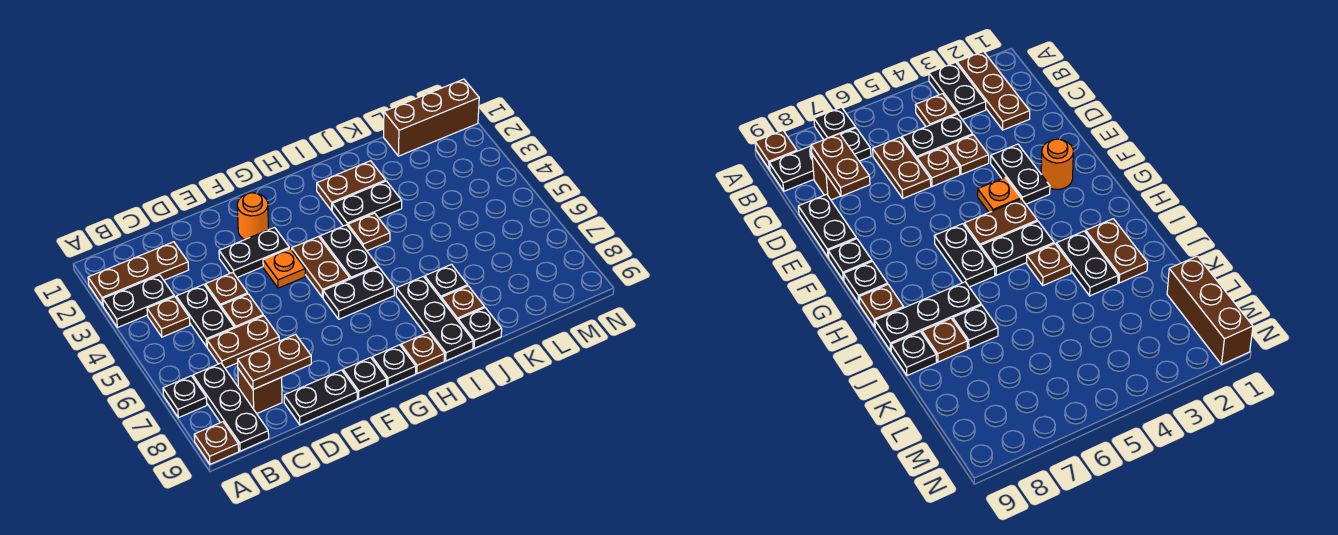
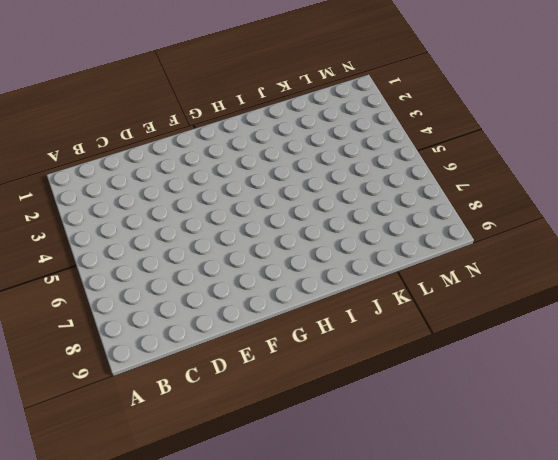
none -> brown 1x3 plate [88,242,189,305]
none -> black 1x2 plate [103,275,174,328]
none -> black 1x1 plate [163,376,207,418]
none -> brown 1x1 plate [194,422,239,464]

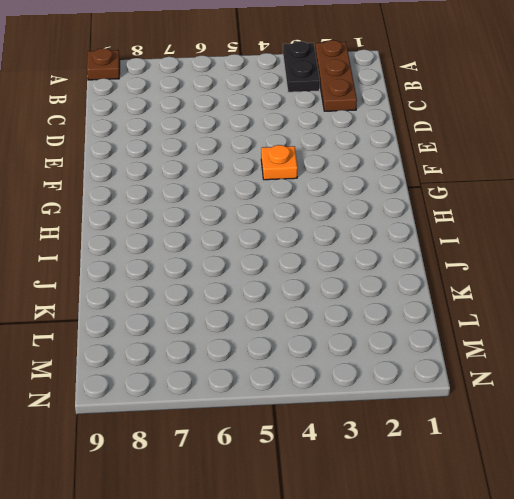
none -> black 1x1 plate [163,376,207,418]
none -> brown 1x1 plate [147,297,190,337]
none -> black 1x3 plate [193,363,269,451]
none -> black 1x2 plate [176,285,234,347]

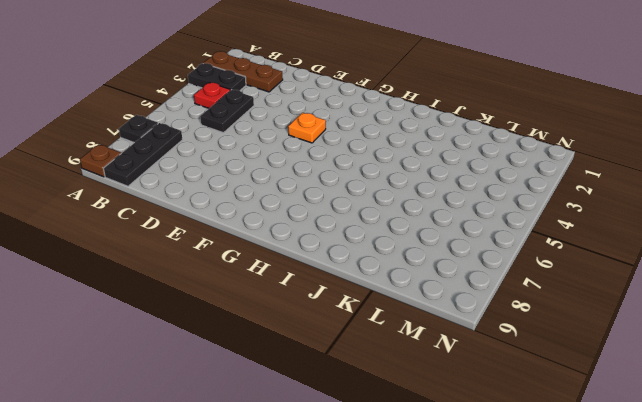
red 1x1 plate [194,83,231,108] -> brown 1x1 plate [147,297,190,337]
none -> brown 1x2 plate [207,316,279,368]
none -> brown 1x1 brick [238,369,282,414]
none -> brown 1x1 plate [205,272,248,308]
none -> brown 1x1 plate [221,294,263,328]

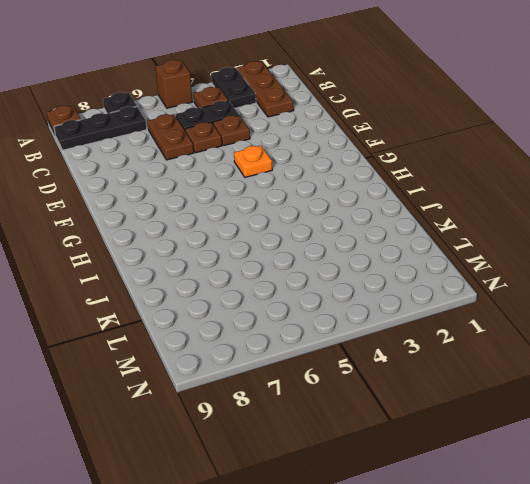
brown 1x1 brick [155,60,193,108] -> brown 1x1 brick moved to [238,369,282,414]
none -> black 1x2 plate [284,370,357,425]
none -> black 1x2 plate [219,228,289,277]
none -> orange 1x1 round brick [237,193,268,240]
none -> black 1x1 plate [343,357,387,399]

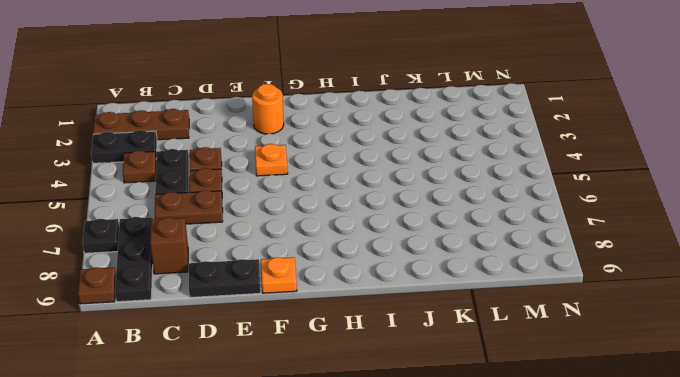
orange 1x1 plate [261,257,297,293] -> black 1x1 plate [343,357,387,399]
none -> black 1x2 plate [219,228,289,277]
none -> brown 1x2 plate [292,237,350,297]
none -> black 1x2 plate [323,267,394,319]
none -> black 1x1 plate [372,345,416,386]

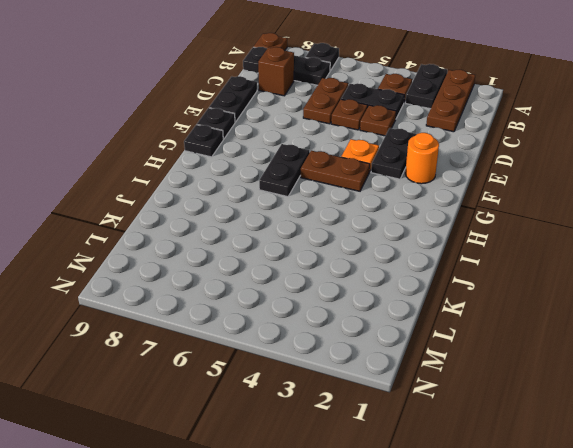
none -> black 1x2 plate [320,225,378,279]
none -> brown 1x1 plate [401,332,445,373]
none -> brown 1x2 plate [317,161,386,210]
none -> black 1x2 plate [332,181,402,226]

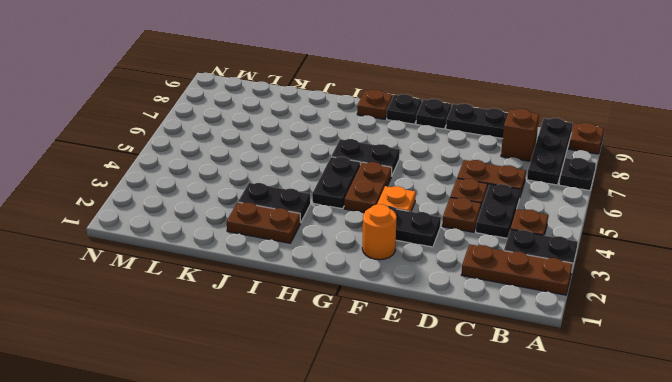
none -> brown 1x1 plate [348,213,390,251]
none -> black 1x3 plate [396,276,473,361]
none -> black 1x1 plate [425,264,468,298]
none -> brown 1x1 plate [441,286,484,320]

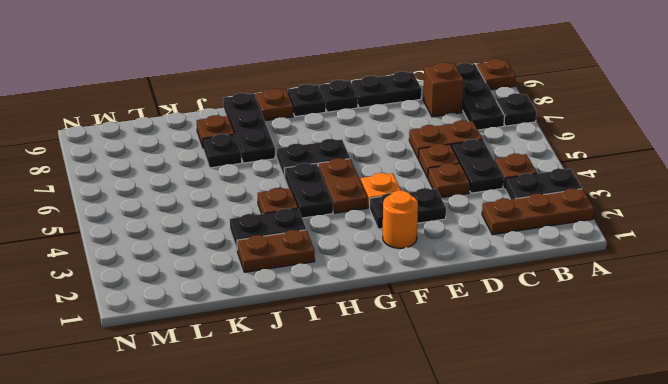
none -> black 1x1 plate [458,308,502,348]
none -> brown 1x3 brick [384,79,479,156]
none -> brown 1x2 plate [238,334,311,389]

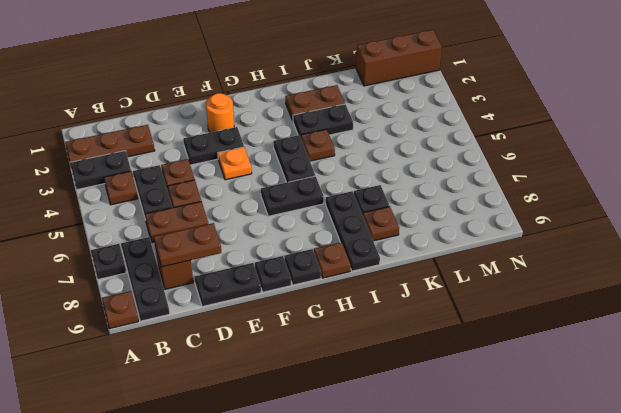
none -> brown 1x2 plate [292,237,350,297]
none -> black 1x1 plate [458,308,502,348]

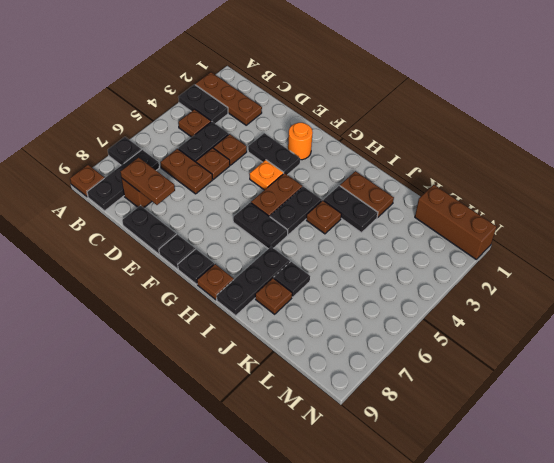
none -> black 1x1 plate [458,308,502,348]

